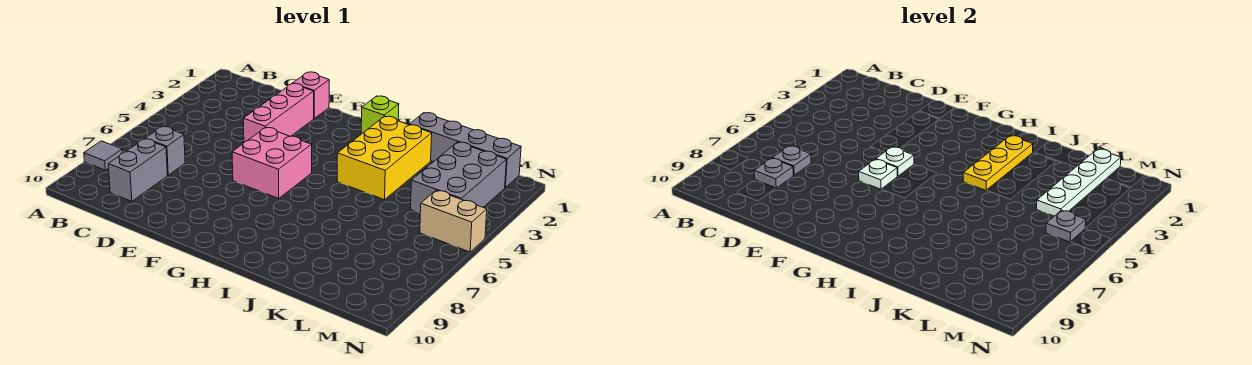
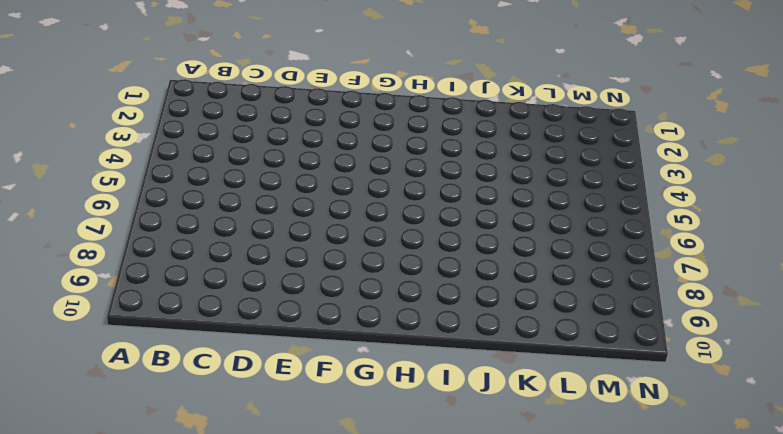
none -> grey 1x1 tile [84,141,122,170]
none -> grey 1x1 brick [145,126,185,175]
none -> grey 1x2 brick [108,139,167,201]

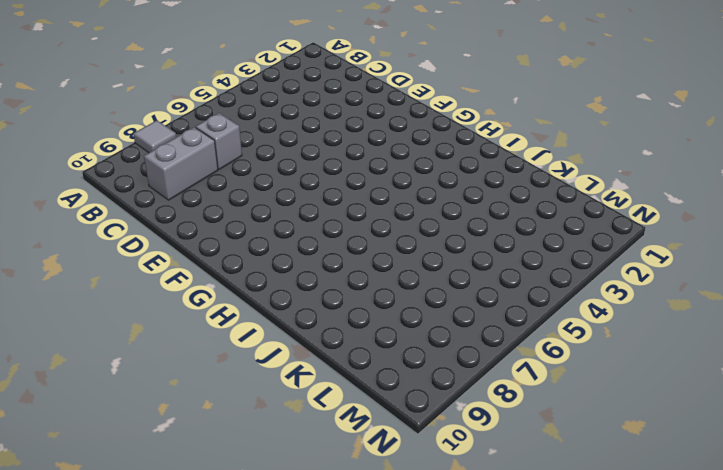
none -> pink 1x1 brick [293,72,329,118]
none -> pink 1x3 brick [243,83,314,142]
none -> pink 2x2 brick [232,127,312,198]

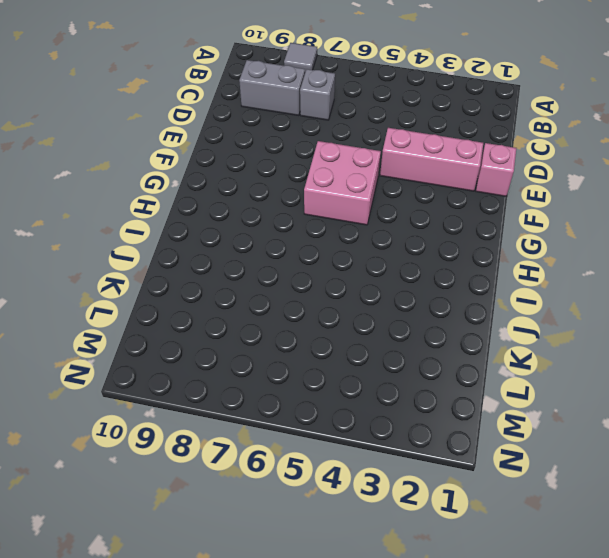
none -> lime 1x1 brick [361,96,399,134]
none -> yellow 2x3 brick [337,116,432,200]
none -> grey 1x4 brick [409,113,521,187]

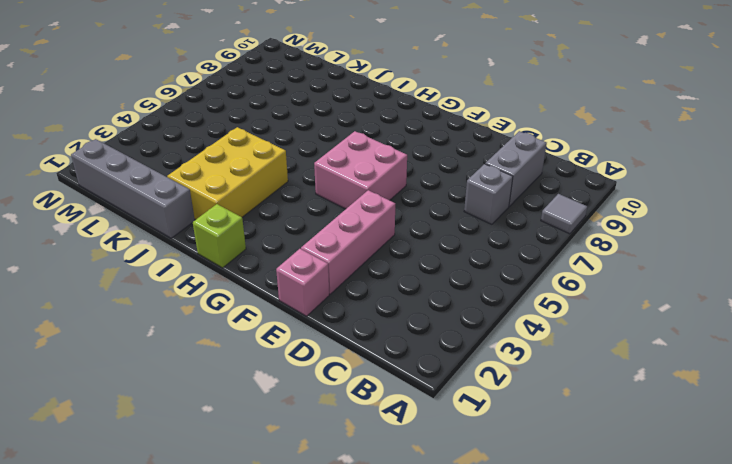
none -> grey 2x3 brick [411,142,506,213]
none -> tan 1x2 brick [420,190,487,252]
none -> grey 1x1 plate [772,146,811,175]

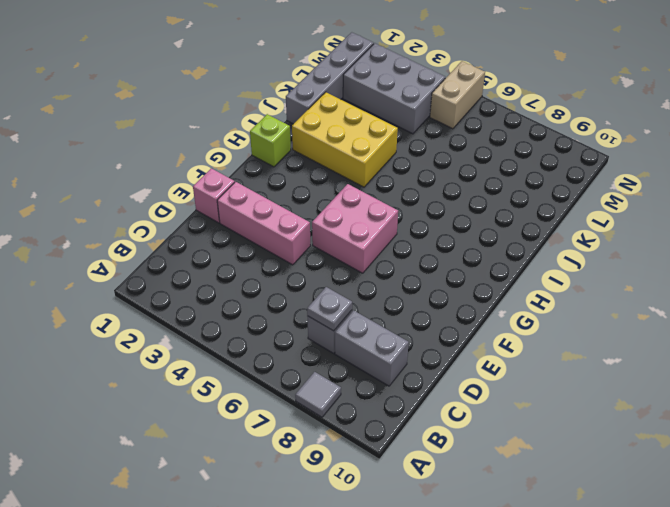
none -> grey 1x1 plate [754,158,793,188]
none -> white 1x1 plate [876,147,914,176]
none -> white 1x1 plate [859,159,897,189]

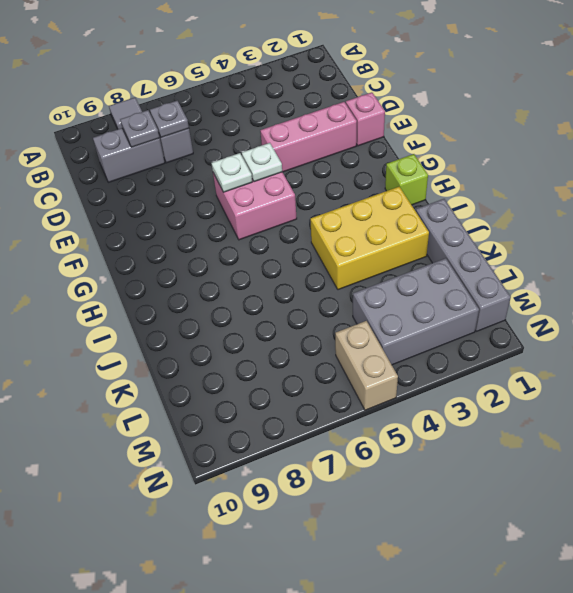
none -> yellow 1x3 plate [963,136,1033,190]
none -> white 1x4 plate [1037,149,1121,216]
none -> grey 1x1 plate [1046,210,1086,242]

